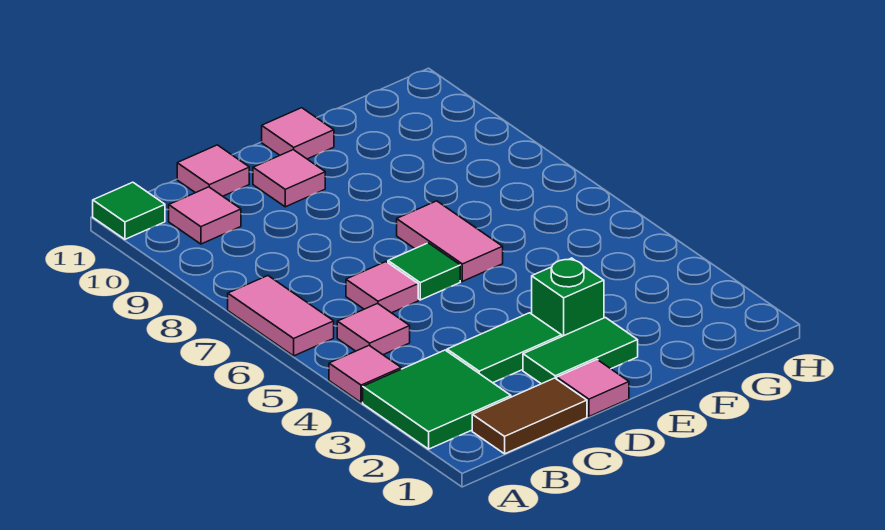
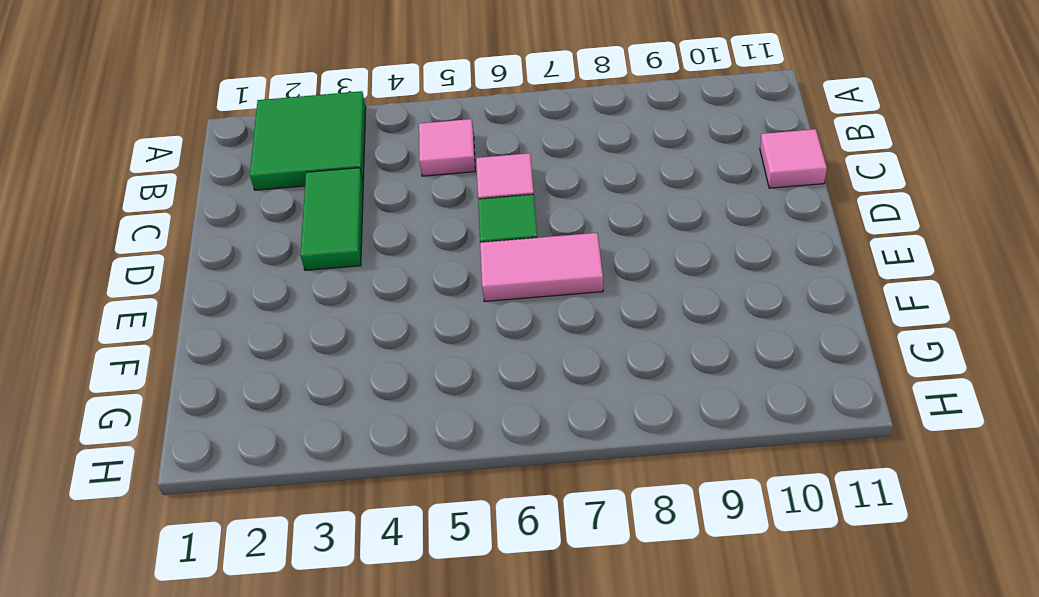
none -> pink 1x1 tile [329,345,401,403]
none -> pink 1x2 tile [228,276,334,356]
none -> green 1x1 tile [93,182,165,239]

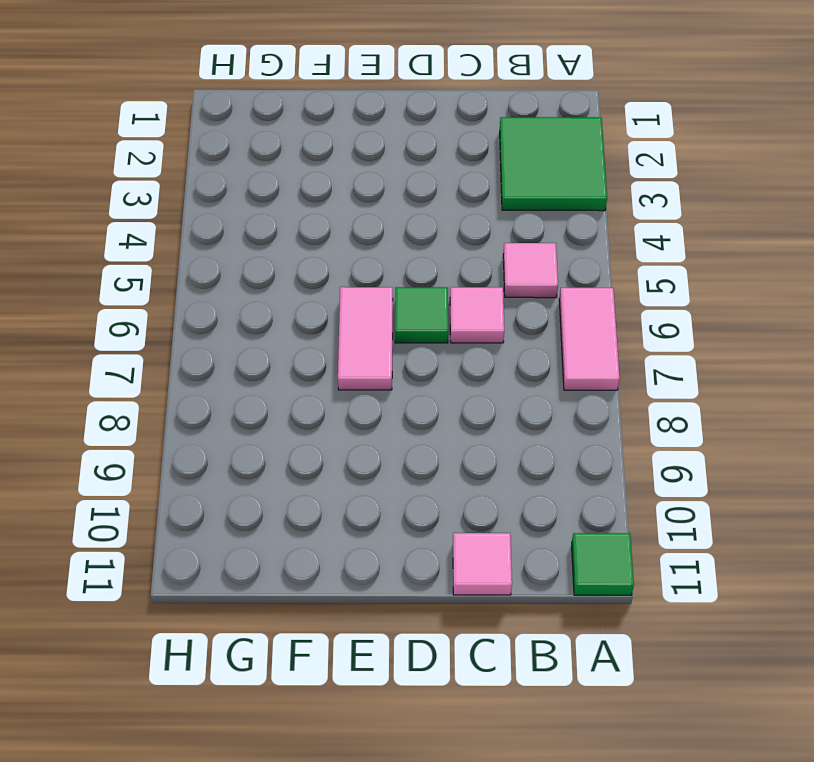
none -> pink 1x1 tile [329,345,401,403]
none -> brown 1x2 tile [472,378,587,454]
none -> pink 1x1 tile [169,187,241,244]

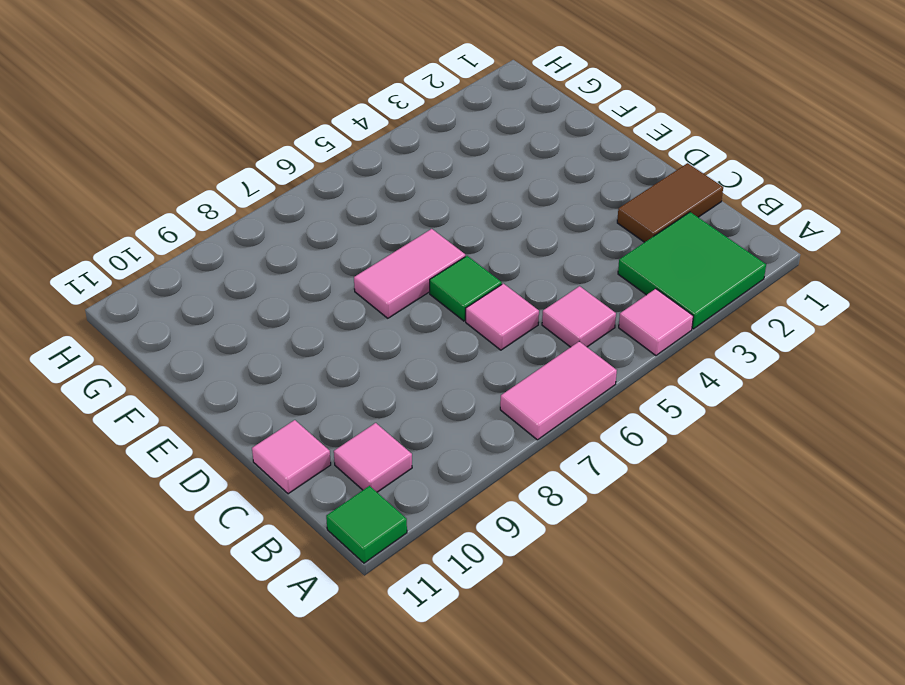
brown 1x2 tile [617,163,723,242] -> brown 1x2 tile turned to [472,378,587,454]
none -> green 1x2 tile [447,313,562,383]
none -> pink 1x1 tile [557,360,629,417]
none -> green 1x2 tile [523,318,638,384]

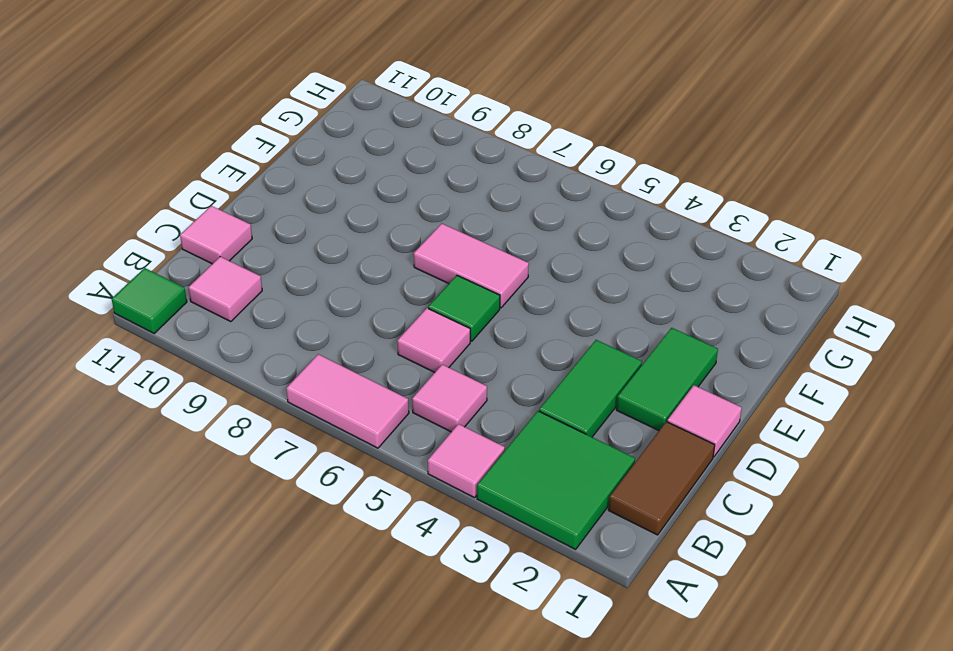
none -> pink 1x1 tile [253,150,325,207]
none -> green 1x1 brick [532,258,604,336]
none -> pink 1x1 tile [262,108,334,159]

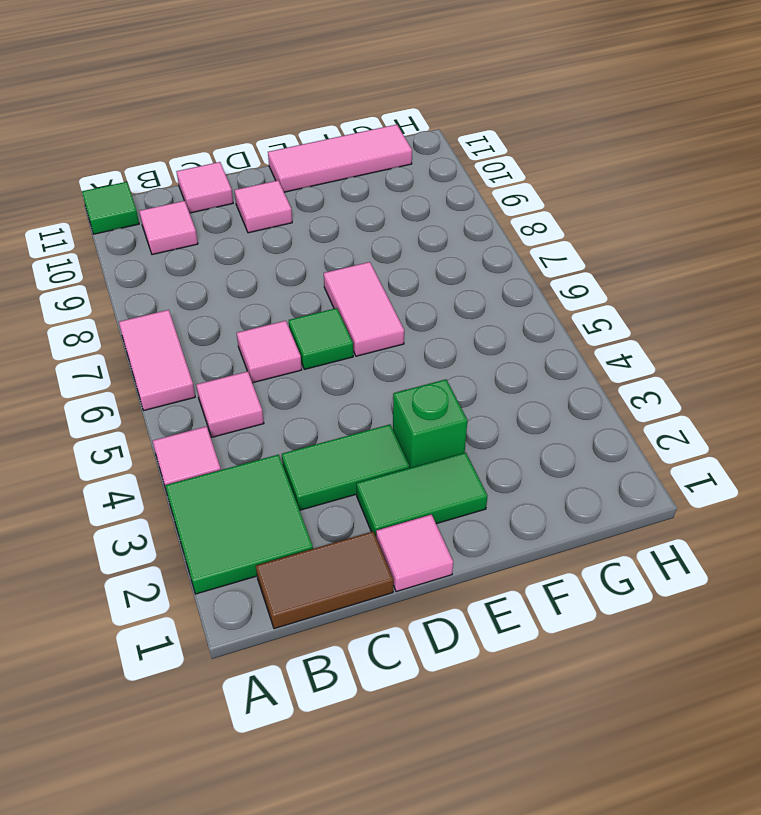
pink 1x3 tile [268,124,412,192] -> pink 1x1 tile [262,108,334,159]

